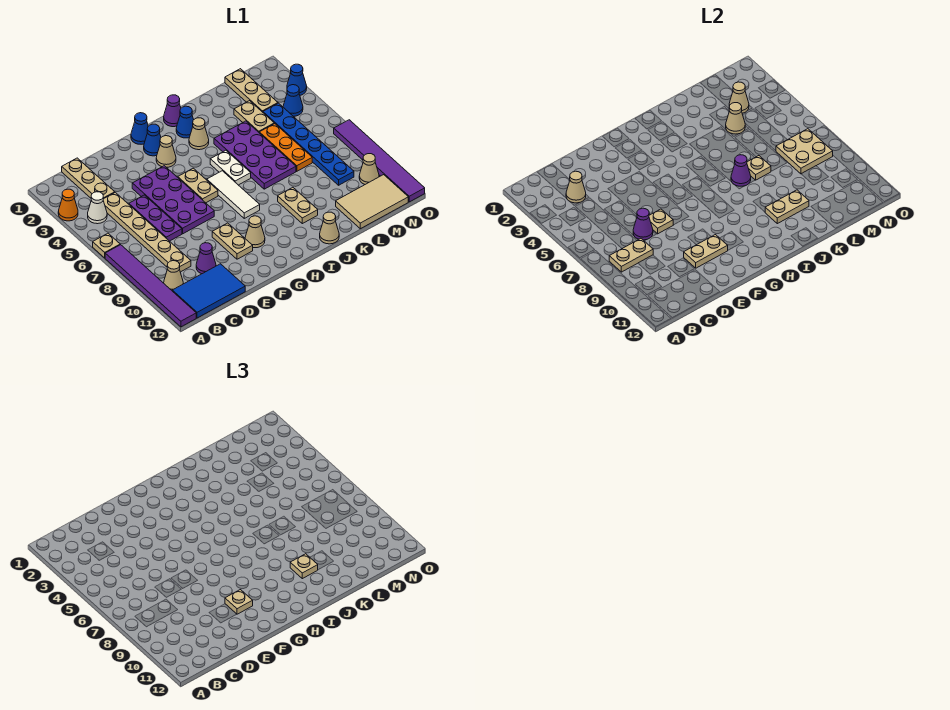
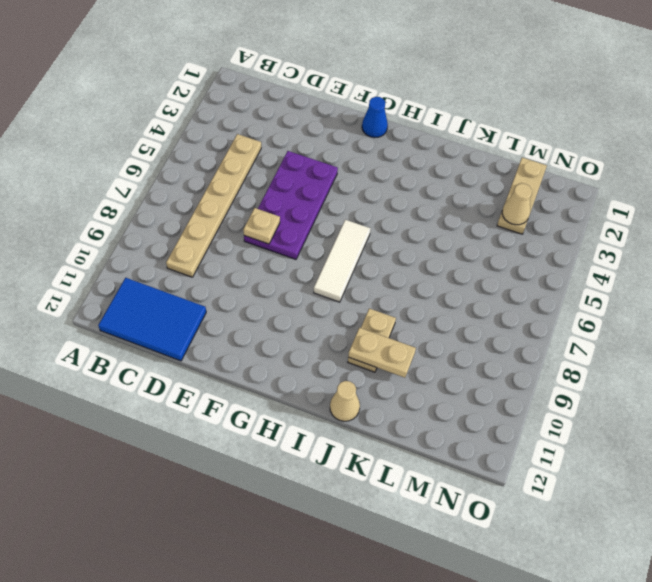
none -> orange 1x1 cone [58,189,78,221]
none -> tan 1x1 plate [93,233,120,258]
none -> purple 1x6 tile [105,245,196,327]
none -> white 1x1 cone [88,192,107,224]

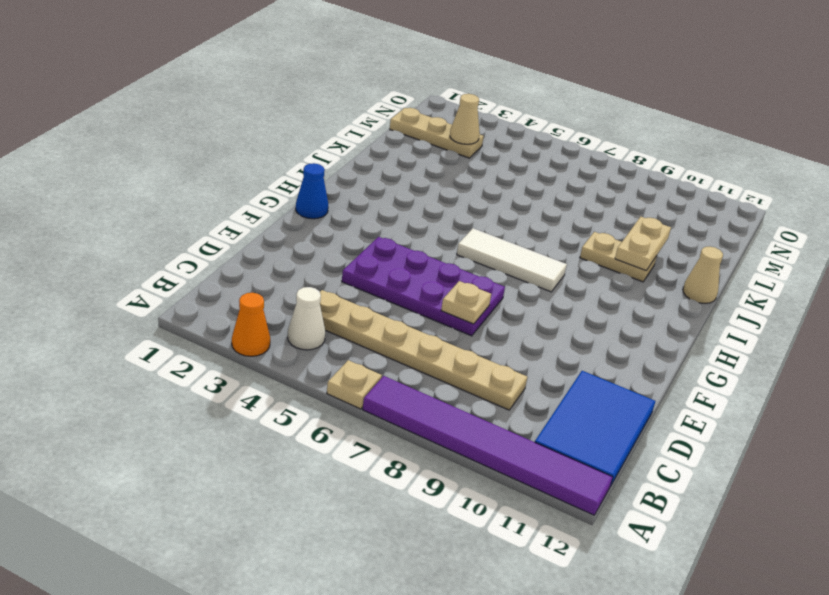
none -> tan 1x1 cone [164,261,183,290]
none -> tan 1x3 plate [62,158,115,199]
none -> purple 1x3 plate [129,195,182,241]
none -> purple 1x1 cone [196,243,216,274]

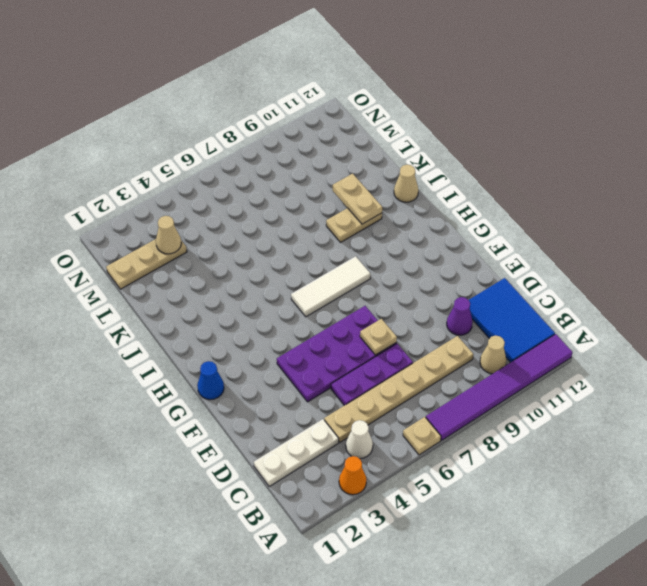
white 1x3 plate [254,419,339,486] -> tan 1x3 plate [62,158,115,199]
none -> tan 1x2 plate [212,223,253,259]
none -> blue 1x1 cone [144,124,161,156]
none -> tan 1x1 cone [156,136,176,167]
none -> tan 1x2 plate [178,168,218,203]

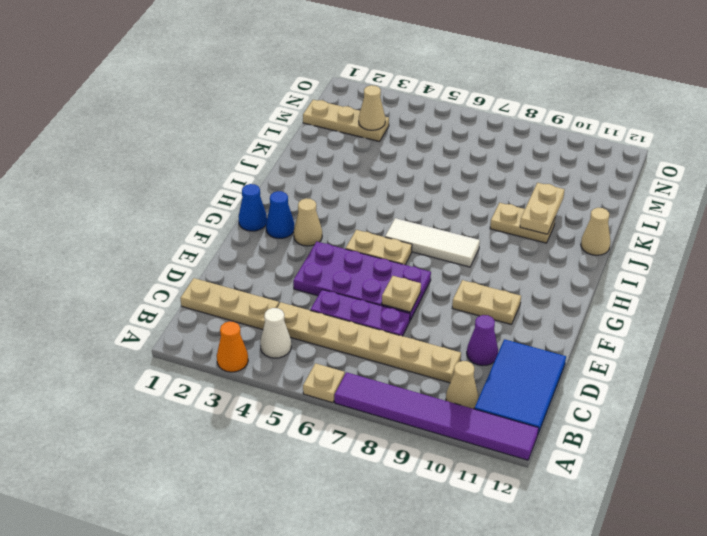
none -> tan 1x1 cone [245,216,265,248]
none -> purple 1x1 cone [164,95,181,127]
none -> blue 1x1 cone [176,106,194,138]
none -> tan 1x1 cone [189,118,209,150]

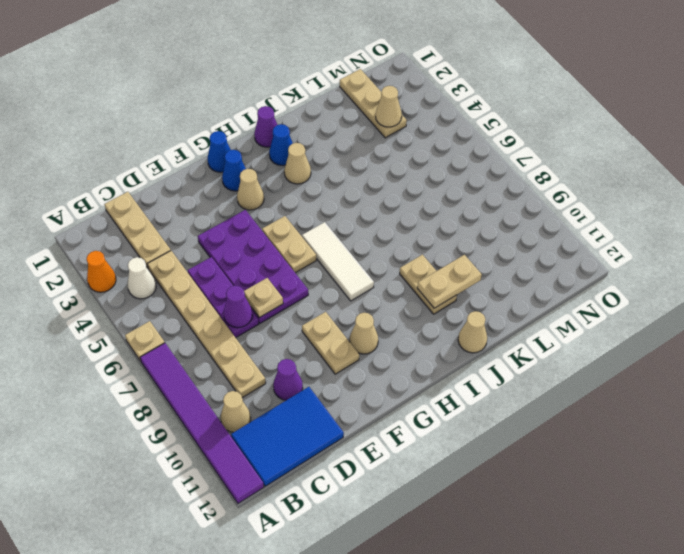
none -> white 1x2 plate [210,150,251,185]
none -> purple 2x4 plate [214,121,296,189]
none -> tan 1x2 plate [234,101,274,132]
none -> orange 1x3 plate [259,124,312,171]

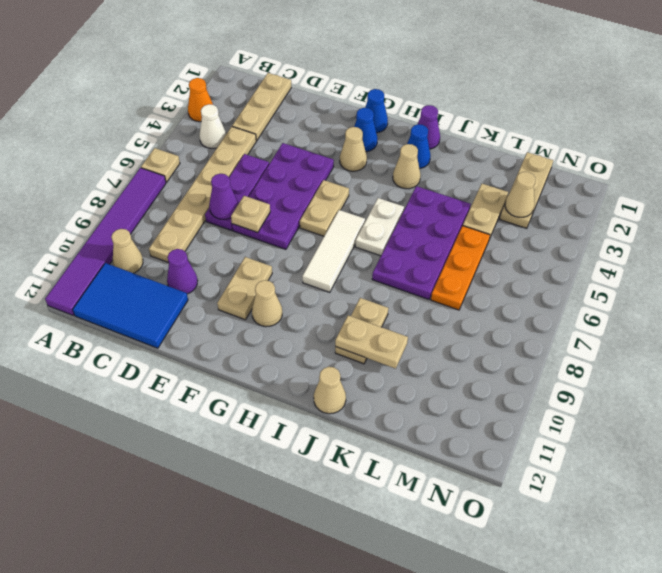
none -> tan 2x3 tile [336,175,408,229]
none -> blue 1x6 plate [263,103,354,185]
none -> blue 1x1 cone [283,85,303,116]
none -> tan 1x1 cone [359,154,379,184]

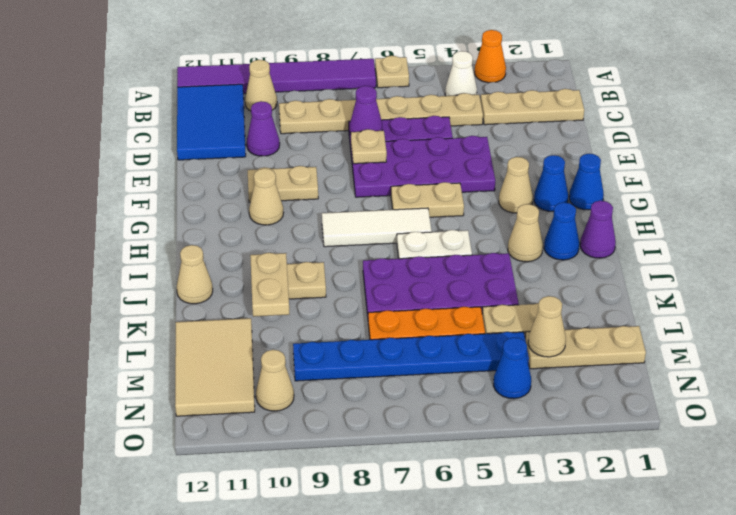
none -> blue 1x1 cone [287,64,307,95]
none -> purple 1x6 tile [334,120,425,202]
none -> tan 1x2 plate [609,239,653,272]
none -> tan 1x1 cone [566,171,586,203]

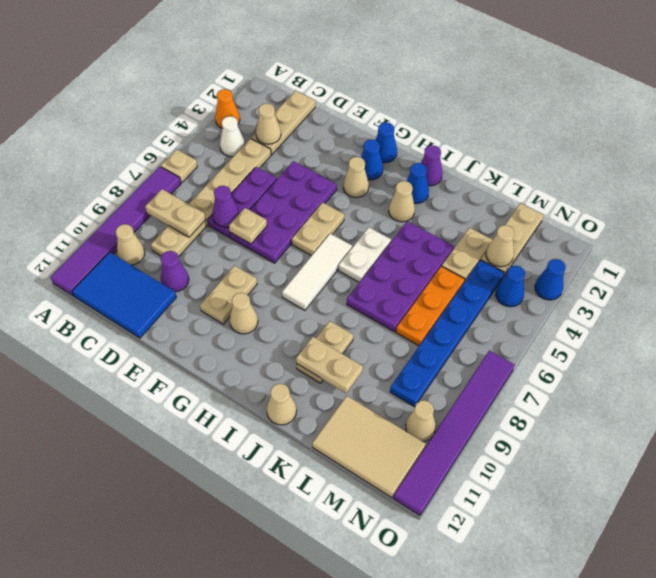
none -> tan 1x2 plate [684,235,728,268]
none -> purple 1x1 cone [731,155,751,186]
none -> tan 1x1 plate [747,156,771,180]
none -> tan 1x1 cone [726,103,745,134]

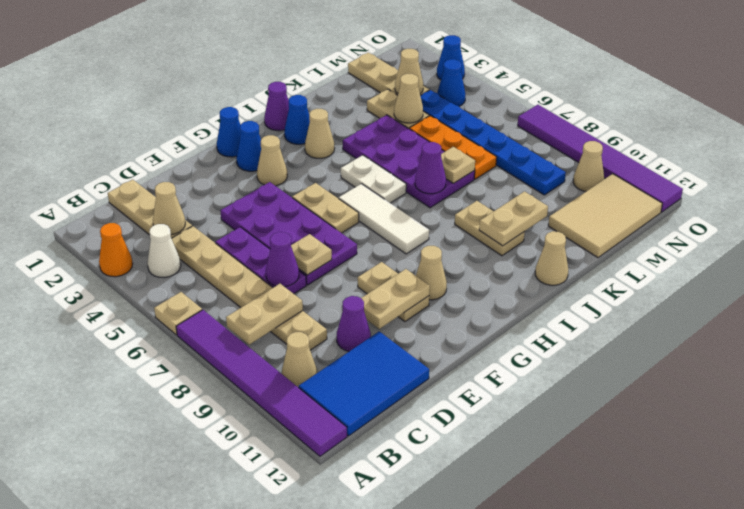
none -> tan 2x2 plate [776,129,833,174]
none -> tan 1x1 plate [225,590,253,614]
none -> tan 1x1 plate [290,554,318,579]

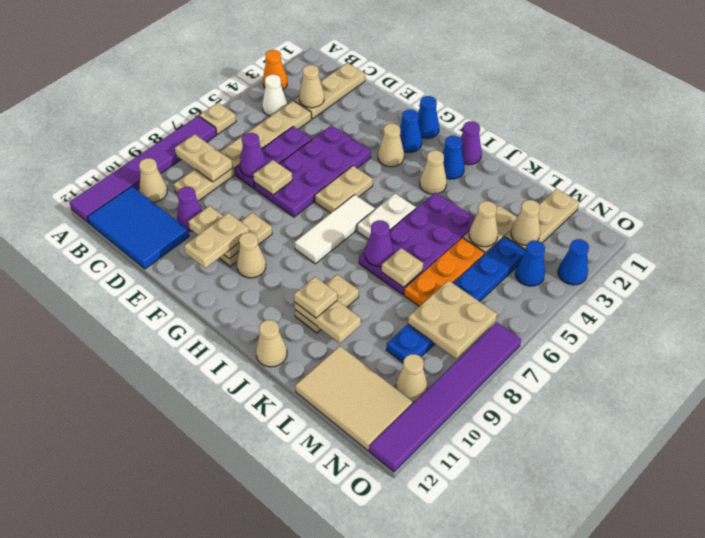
tan 1x2 plate [184,213,249,268] -> tan 1x1 plate [225,590,253,614]

